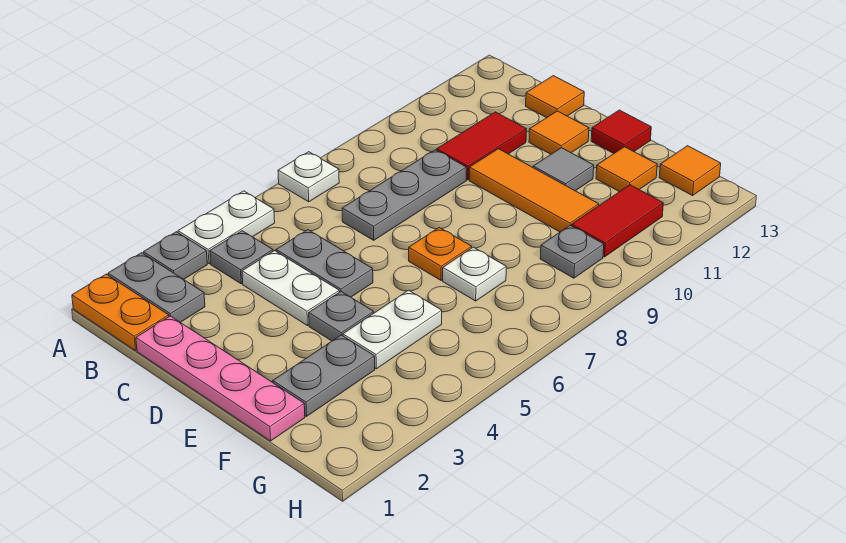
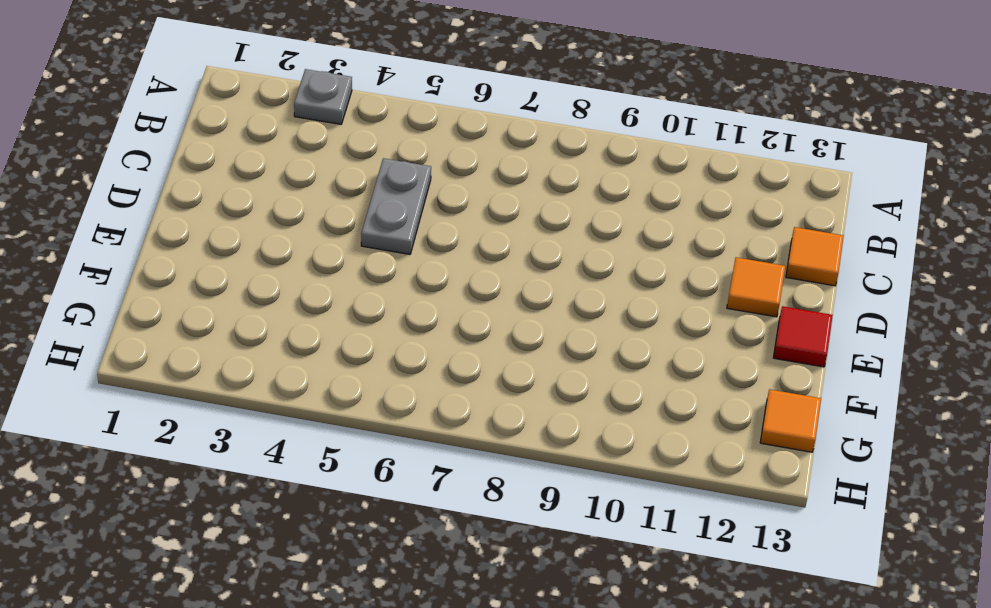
none -> orange 1x2 plate [72,274,169,351]
none -> grey 1x2 plate [108,253,205,322]
none -> white 1x2 plate [178,191,275,264]

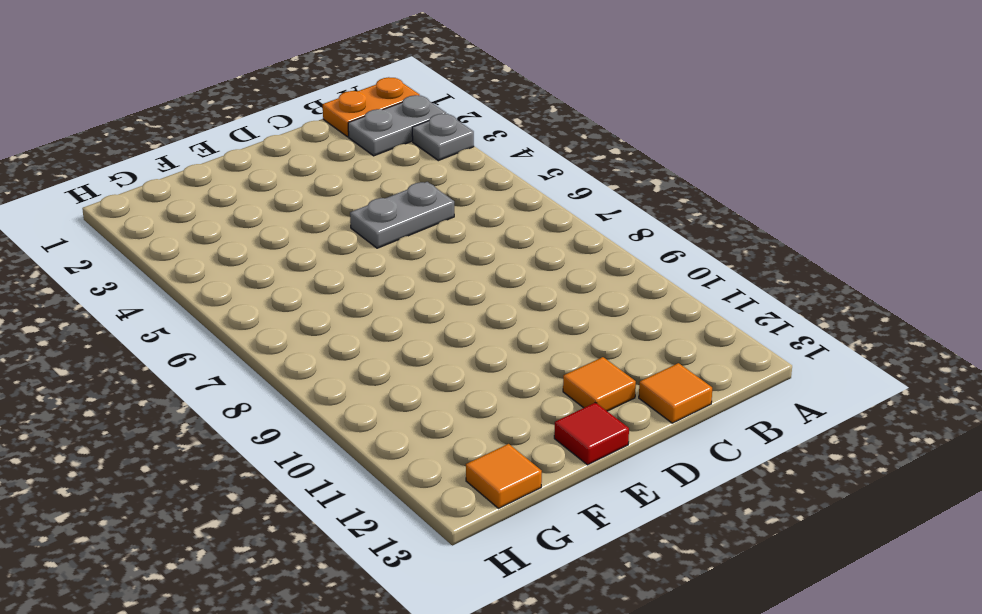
none -> white 1x2 plate [178,191,275,264]
none -> white 1x1 plate [278,152,339,202]
none -> grey 1x1 plate [210,231,273,284]

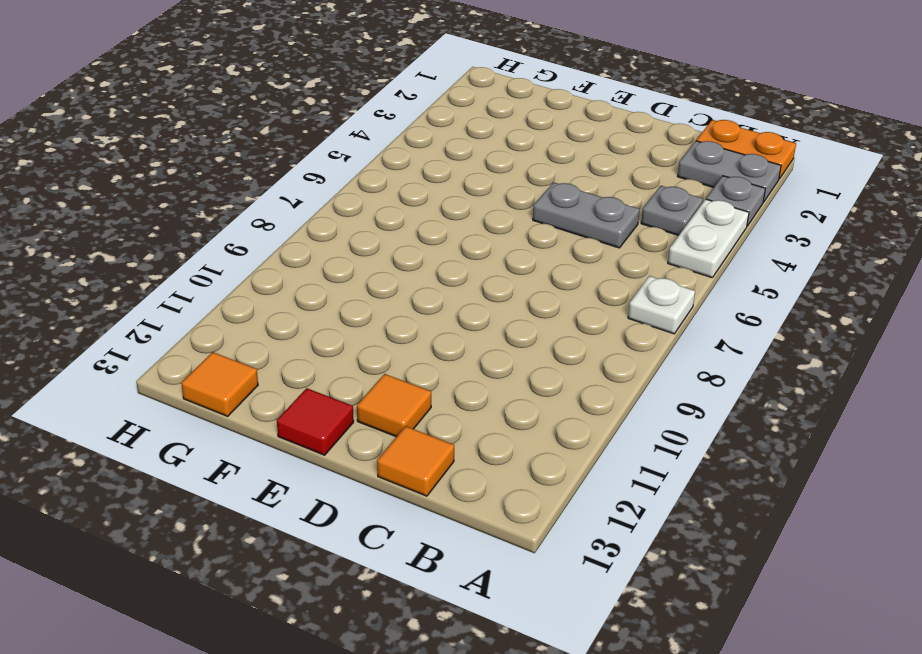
none -> pink 1x4 plate [136,316,305,441]
none -> white 1x2 plate [242,251,339,326]
none -> grey 1x3 plate [342,150,466,240]

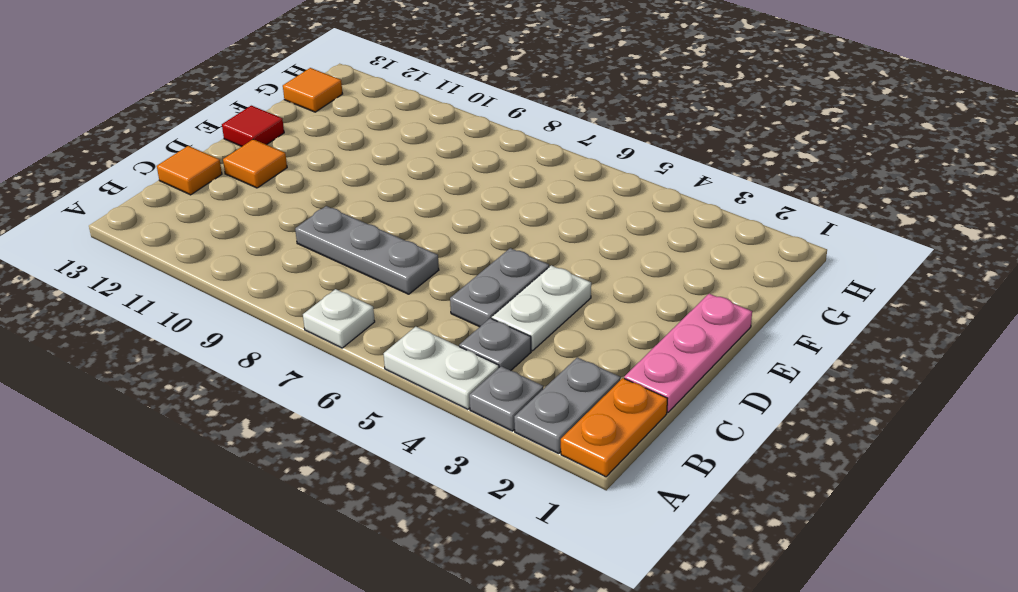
pink 1x3 plate [624,294,752,412] -> pink 1x4 plate [136,316,305,441]
none -> red 1x2 tile [437,112,526,180]
none -> orange 1x3 tile [469,149,599,232]
none -> grey 1x1 plate [309,292,374,341]

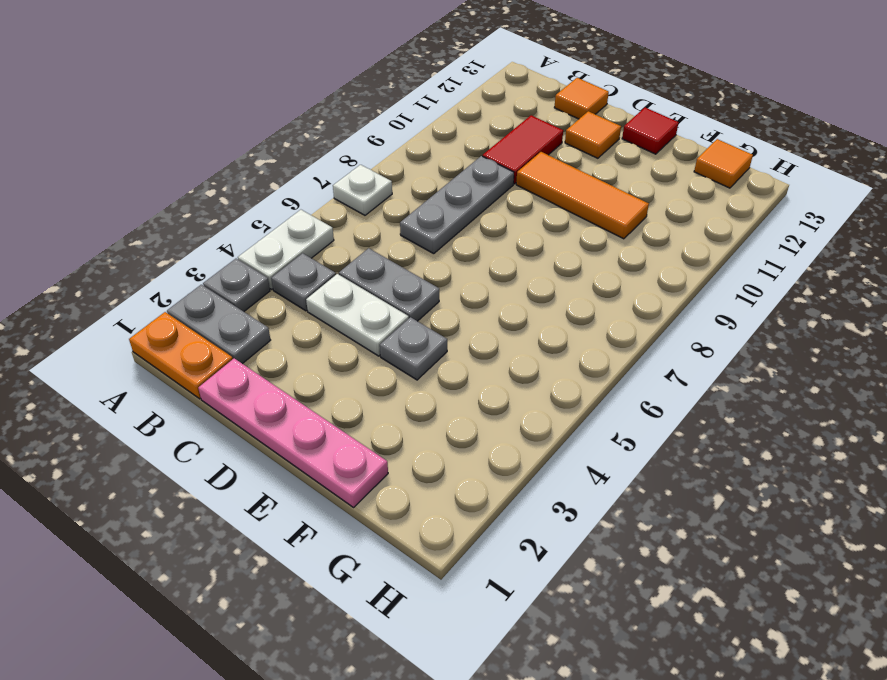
none -> orange 1x1 plate [409,228,472,280]
none -> grey 1x1 tile [533,148,594,191]
none -> grey 1x2 plate [273,335,375,416]

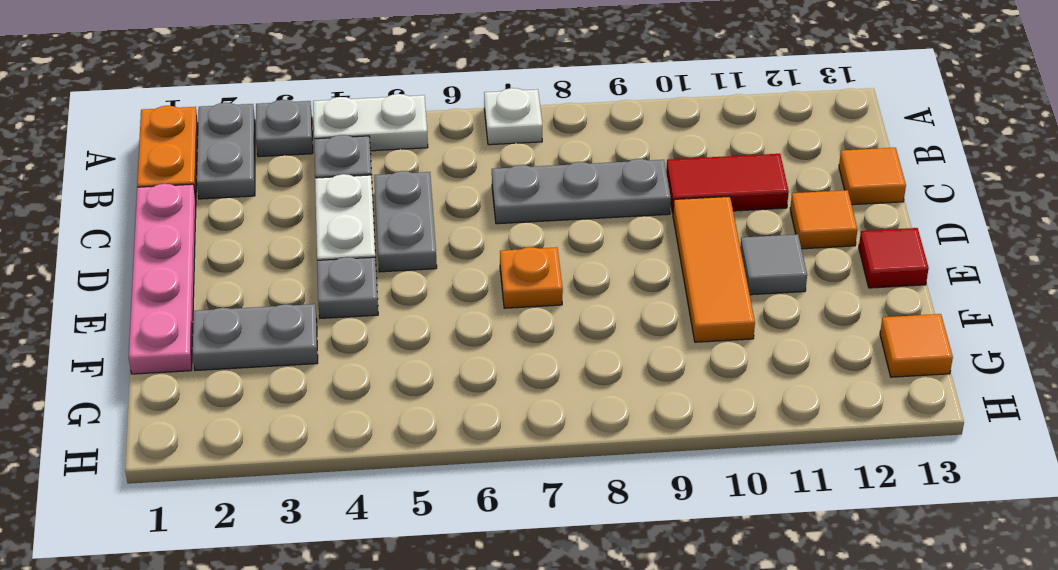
none -> white 1x2 plate [343,290,442,369]
none -> white 1x1 plate [443,247,506,301]
none -> orange 1x1 tile [596,147,657,192]

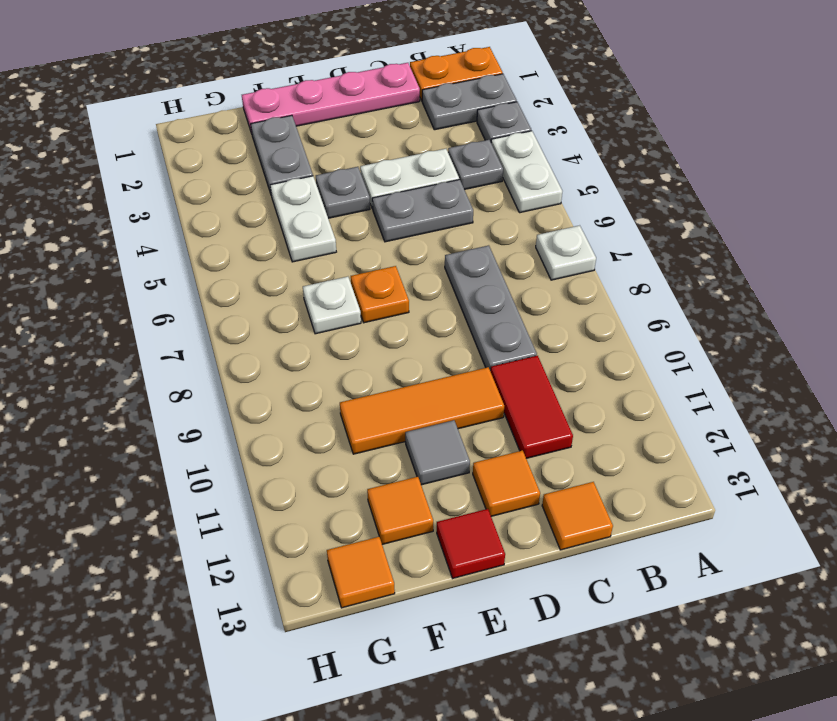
none -> grey 1x1 plate [540,225,604,278]
none -> red 1x2 tile [572,185,663,257]

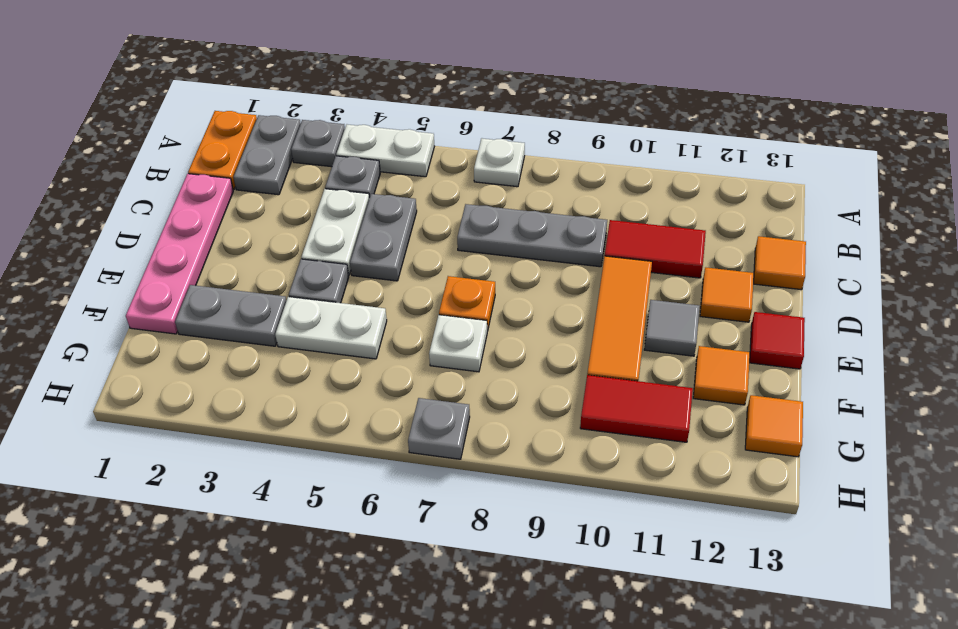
grey 1x1 plate [408,398,470,459] -> grey 1x1 plate moved to [540,225,604,278]

